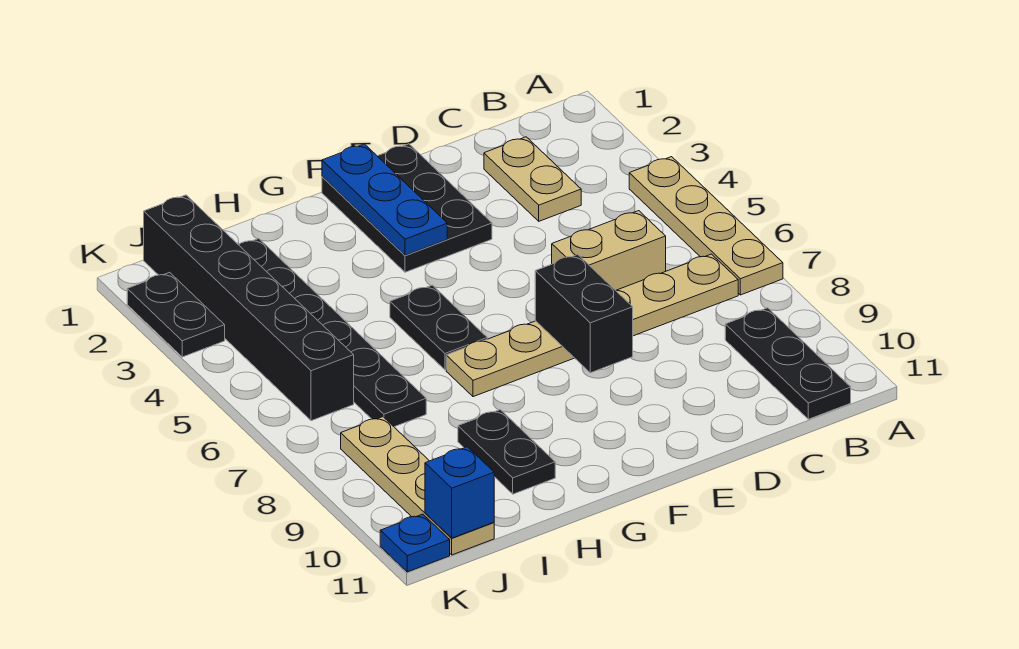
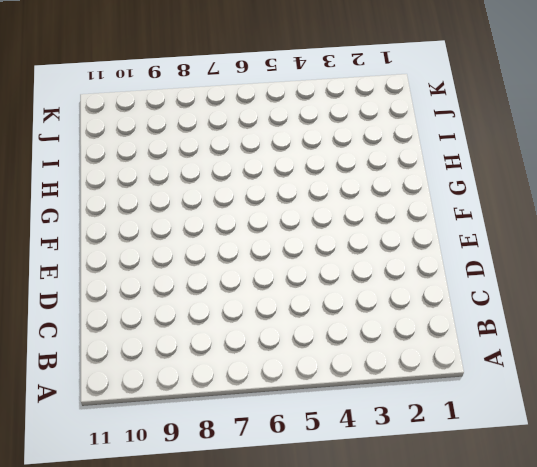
none -> tan 1x4 plate [629,157,783,295]
none -> tan 1x6 plate [446,254,738,397]
none -> black 1x3 plate [725,308,851,419]

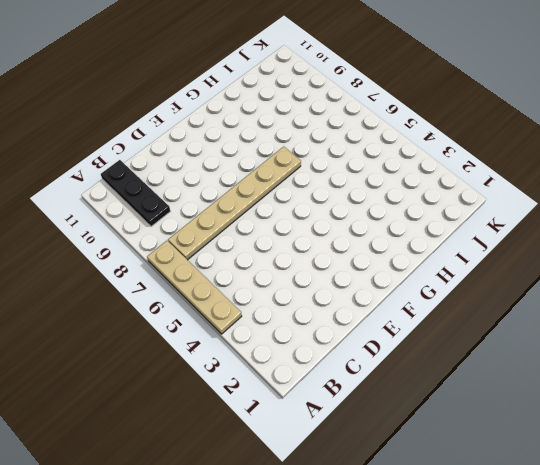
none -> tan 1x2 plate [484,137,581,221]
none -> tan 1x2 brick [552,211,666,290]
none -> black 2x3 plate [322,144,492,272]

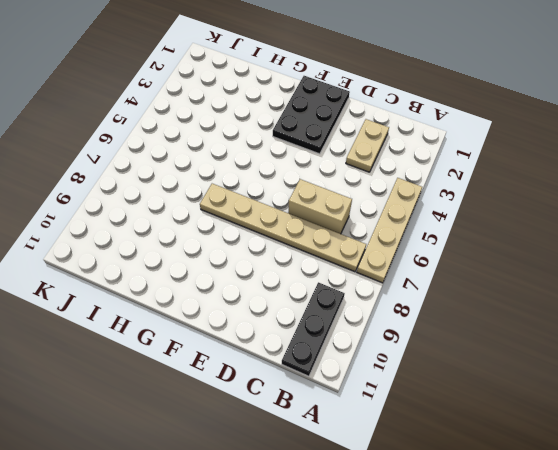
none -> black 1x2 plate [390,285,487,370]
none -> black 1x2 plate [458,410,555,494]
none -> black 1x6 plate [239,239,426,427]

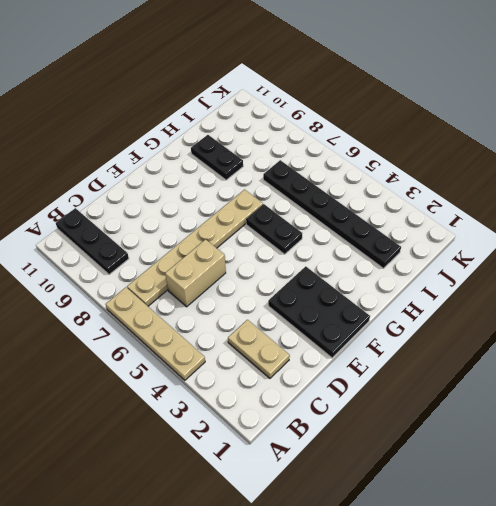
none -> black 1x6 brick [144,195,354,421]
none -> tan 1x4 plate [341,417,494,555]
none -> black 1x2 plate [127,272,225,357]

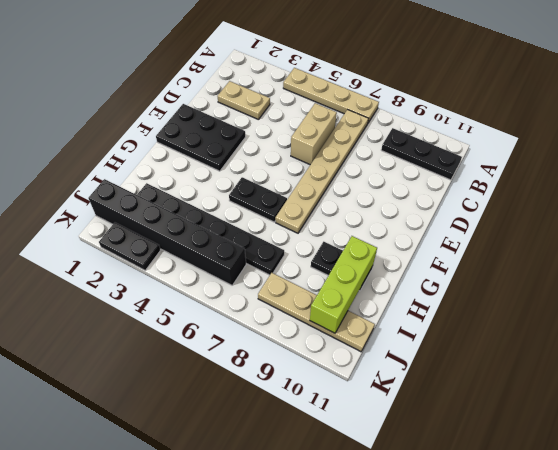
lime 1x3 brick [310,236,377,333] -> none
none -> blue 1x1 plate [380,514,450,572]
none -> black 1x2 brick [535,255,633,373]
none -> blue 1x3 plate [322,144,447,255]

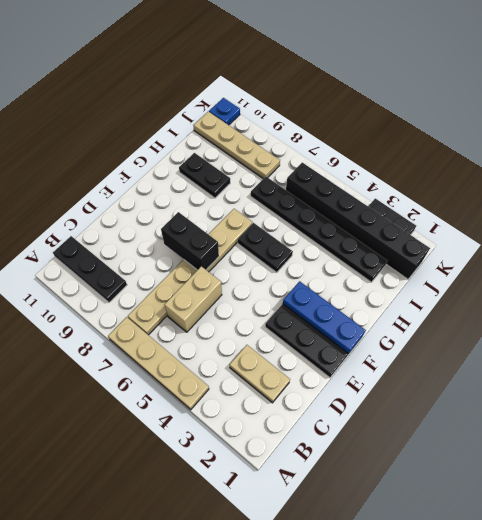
none -> blue 1x1 brick [425,447,494,538]

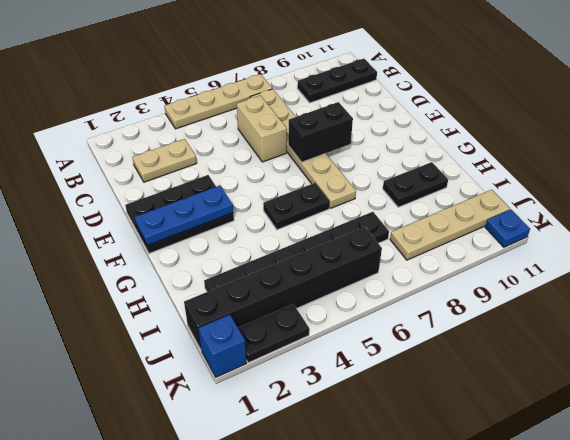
blue 1x1 brick [199,315,247,377] -> blue 1x1 brick moved to [425,447,494,538]

